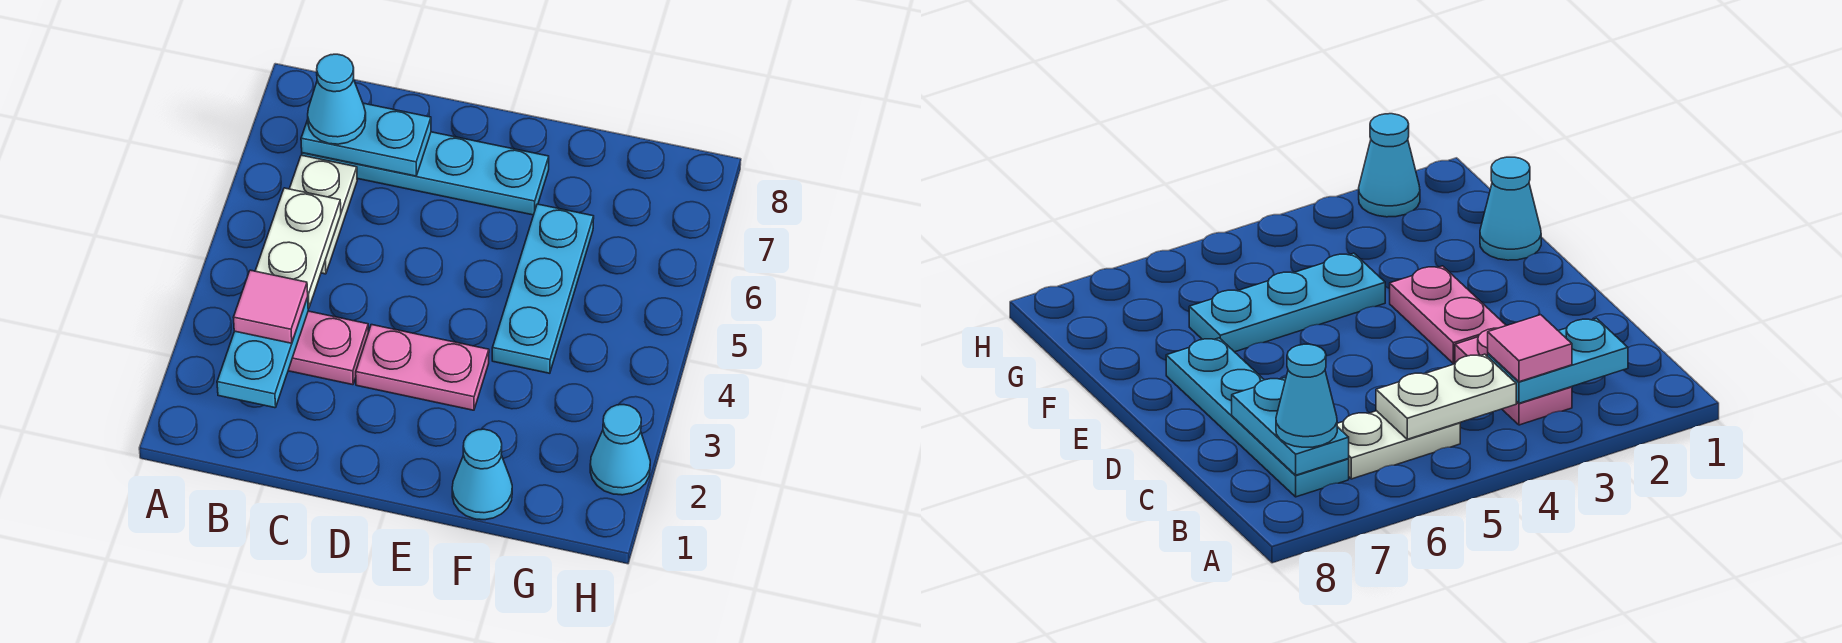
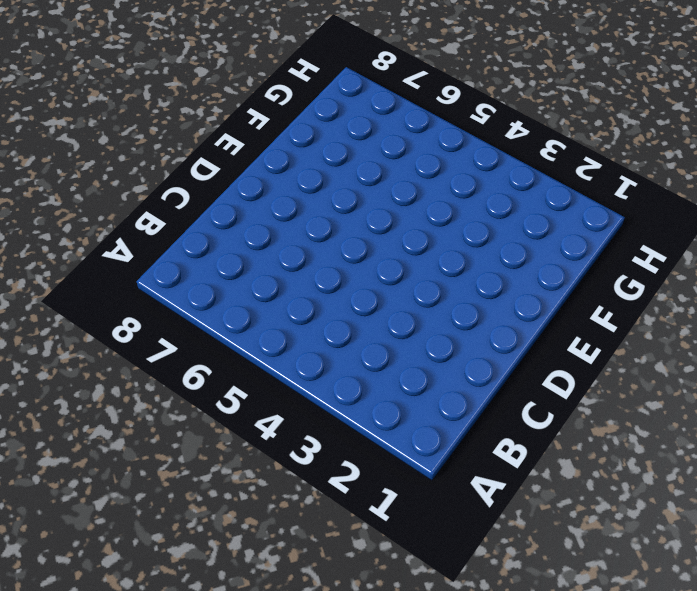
none -> pink 1x2 plate [288,311,368,385]
none -> white 1x2 plate [289,155,357,274]
none -> cyan 1x4 plate [302,132,549,215]

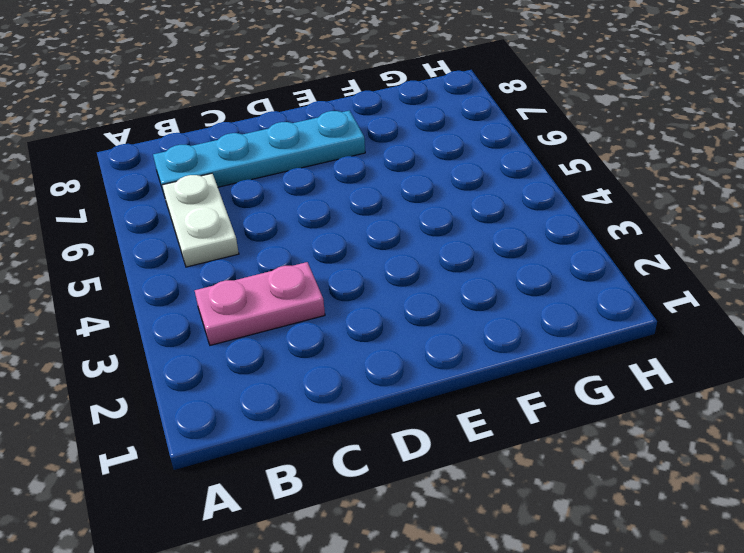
none -> pink 1x2 plate [356,325,489,410]
none -> cyan 1x1 cone [452,429,512,520]
none -> cyan 1x3 plate [492,204,594,373]

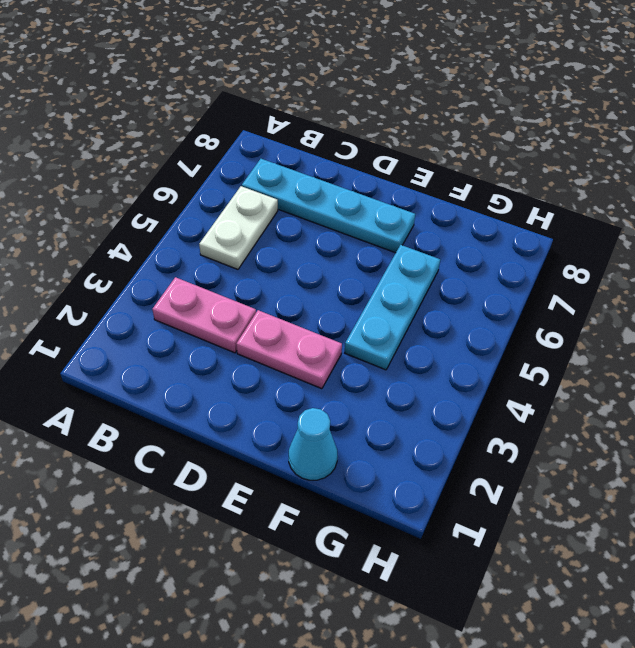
none -> cyan 1x1 cone [590,405,650,495]
none -> cyan 1x2 plate [217,298,308,408]
none -> white 1x2 plate [255,188,341,308]

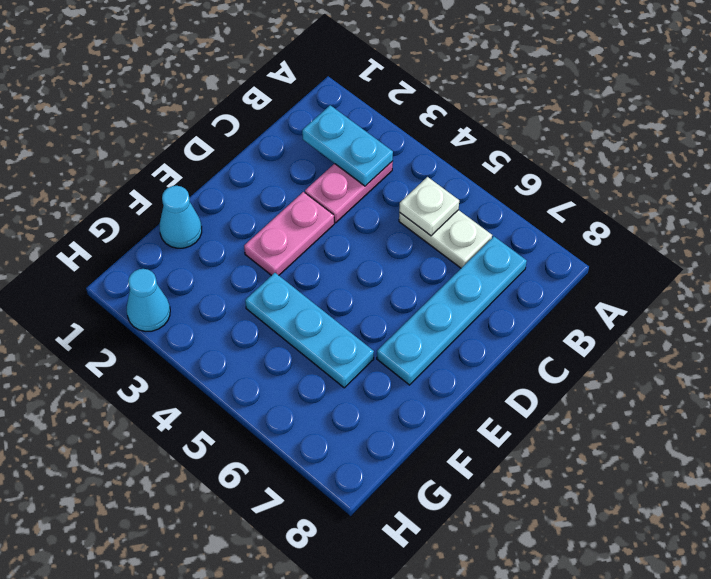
white 1x1 plate [399,177,459,236] -> white 1x2 plate [255,188,341,308]
none -> cyan 1x2 plate [301,103,431,176]
none -> pink 1x1 tile [234,270,308,343]
none -> cyan 1x1 cone [308,54,366,144]

